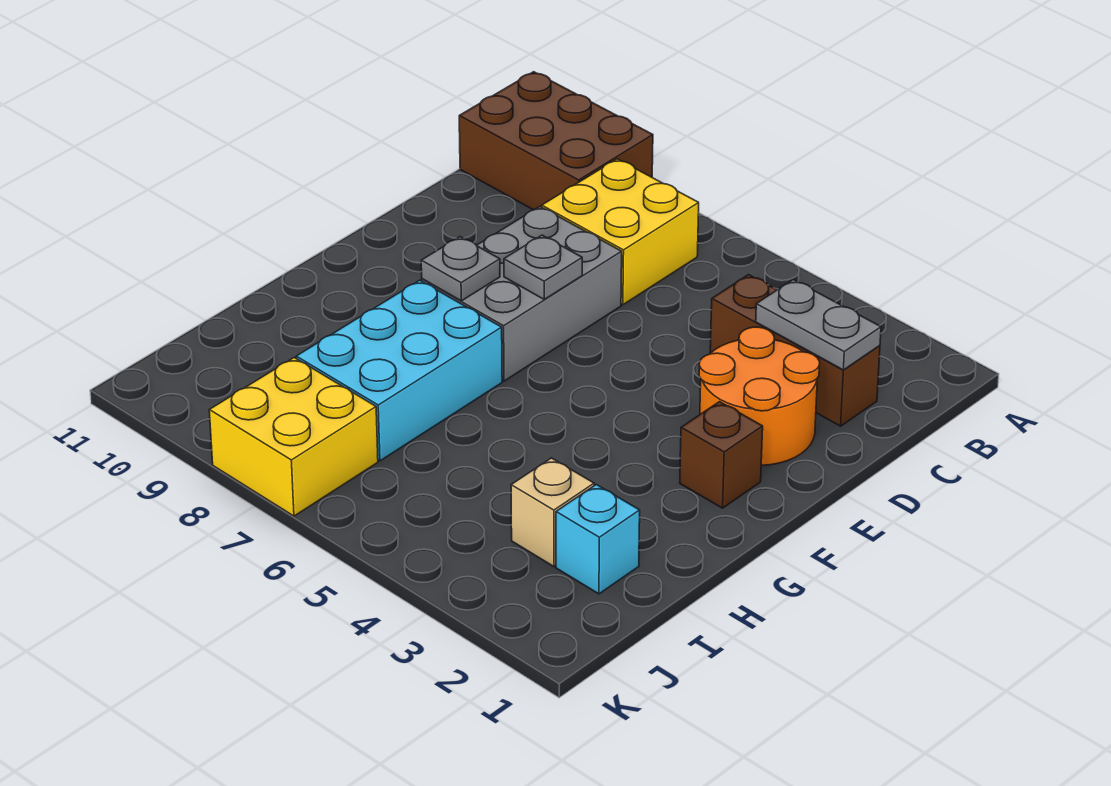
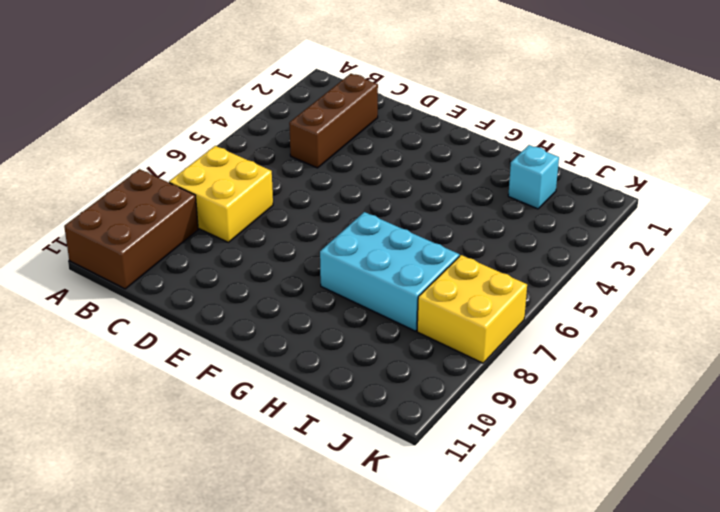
none -> orange 2x2 round brick [699,327,820,465]
none -> grey 2x3 brick [422,207,622,381]
none -> brown 1x1 brick [680,402,763,508]

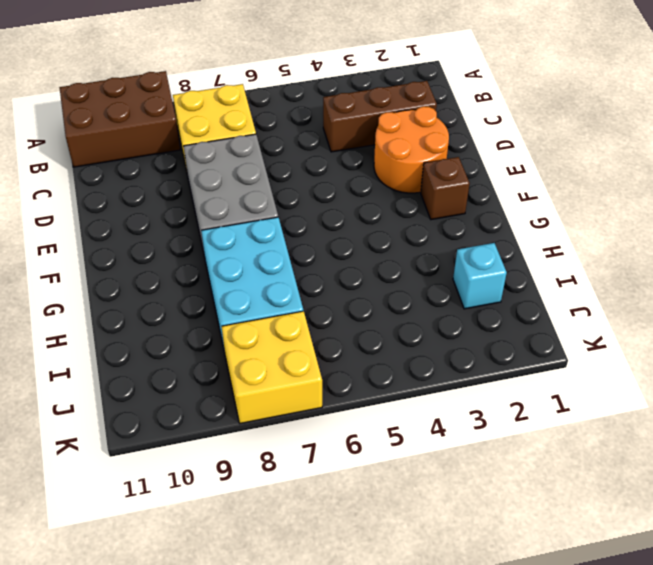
none -> tan 1x1 brick [511,458,594,567]
none -> grey 1x2 plate [756,280,881,370]
none -> grey 1x1 plate [504,235,582,299]

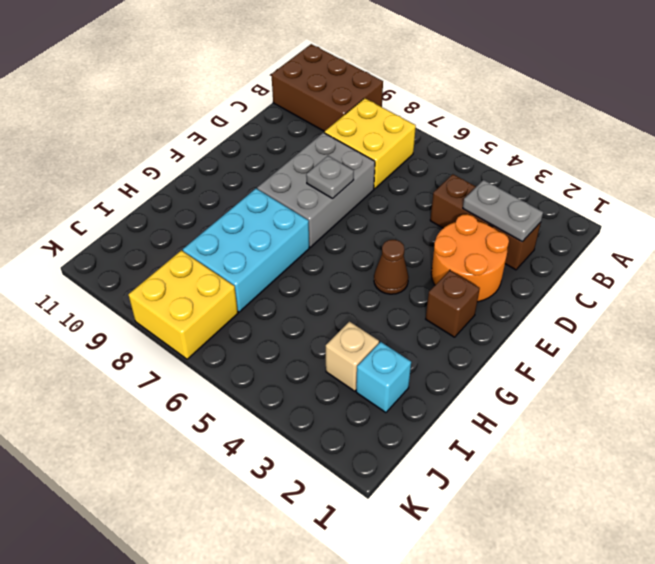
brown 1x1 cone [374,240,409,294] -> none
none -> grey 1x1 plate [421,237,500,301]

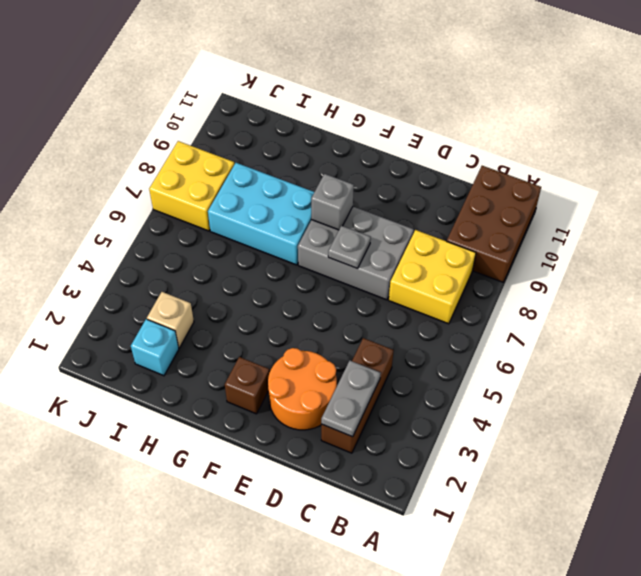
grey 1x1 brick [311,174,354,230] -> grey 1x1 plate [421,237,500,301]

